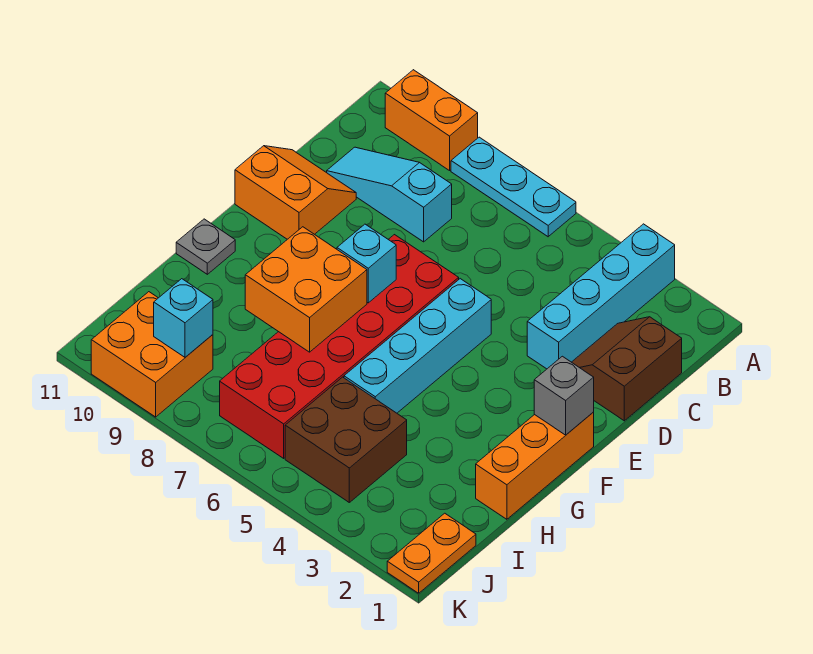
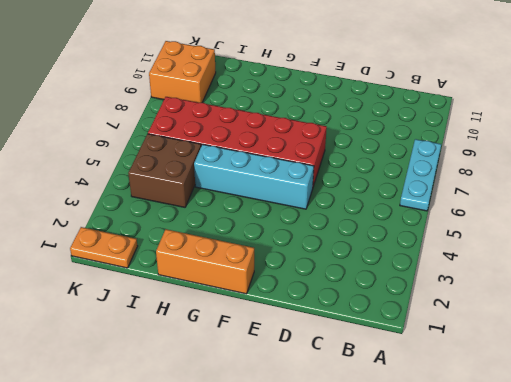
none -> cyan 1x4 brick [527,224,675,369]
none -> orange 1x2 brick [385,70,478,171]
none -> brown 2x2 slope [572,317,682,421]

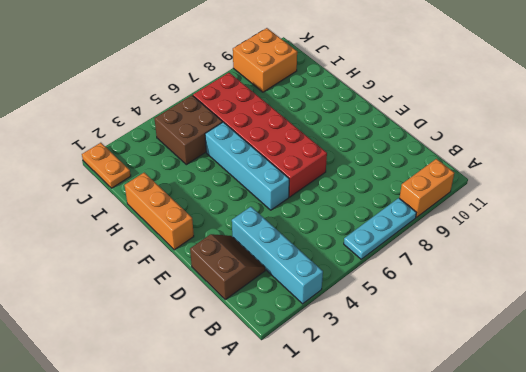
none -> cyan 1x3 slope [327,147,452,242]
none -> orange 2x2 slope [235,146,356,239]
none -> grey 1x1 plate [176,219,235,274]

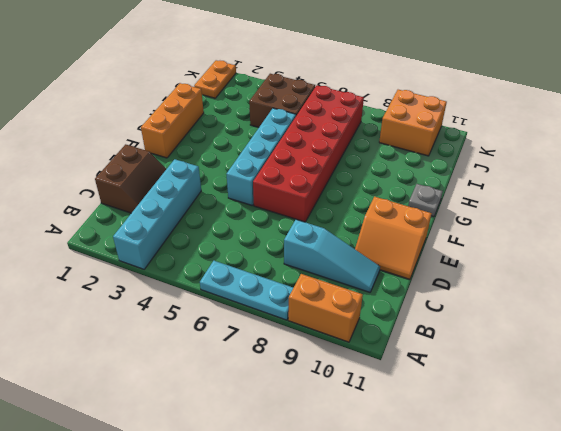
none -> grey 1x1 brick [534,356,594,435]
none -> cyan 1x1 brick [337,224,396,303]
none -> orange 2x2 brick [245,227,367,352]

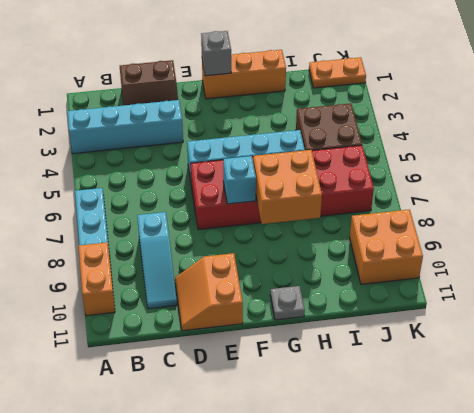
none -> cyan 1x1 brick [154,279,213,357]

